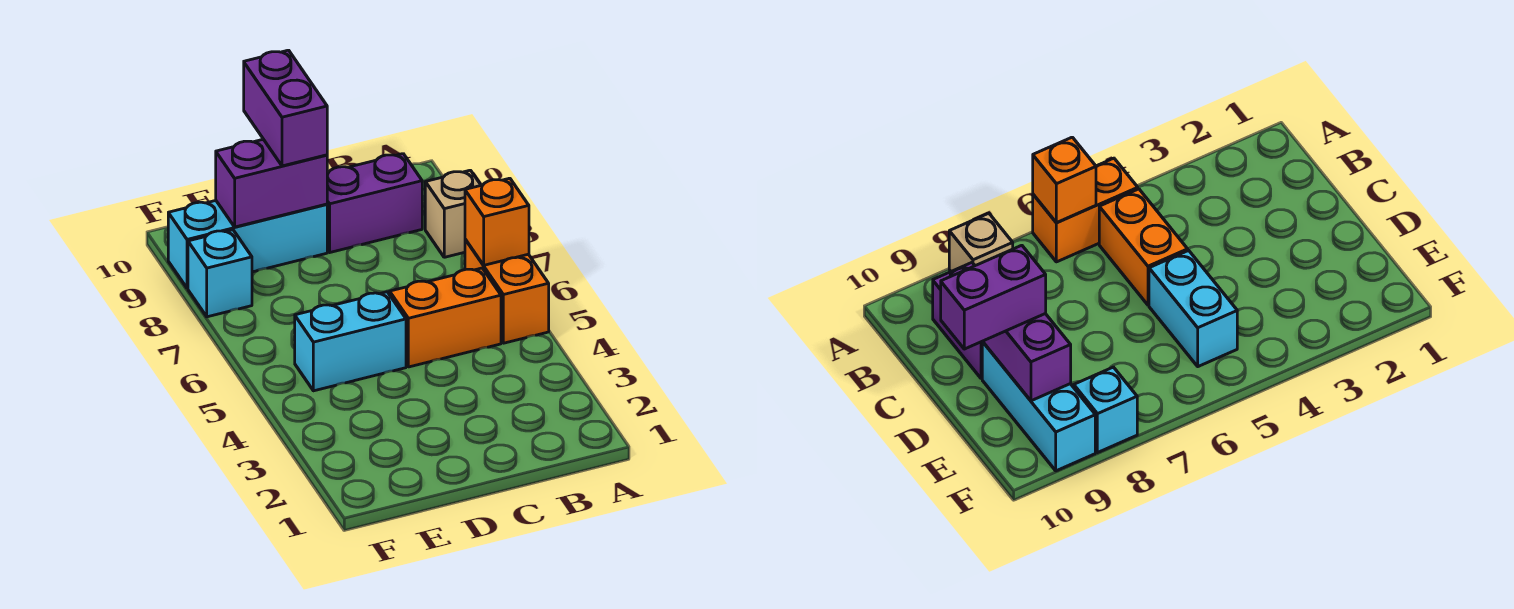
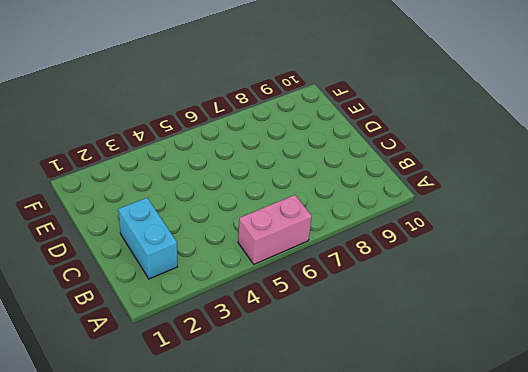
pink 1x2 brick [238,195,312,264] -> orange 1x2 brick [465,239,549,343]
cyan 1x2 brick [118,198,178,279] -> cyan 1x2 brick moved to [295,292,406,391]
none -> tan 1x1 brick [425,170,481,257]
none -> orange 1x2 brick [390,268,501,367]

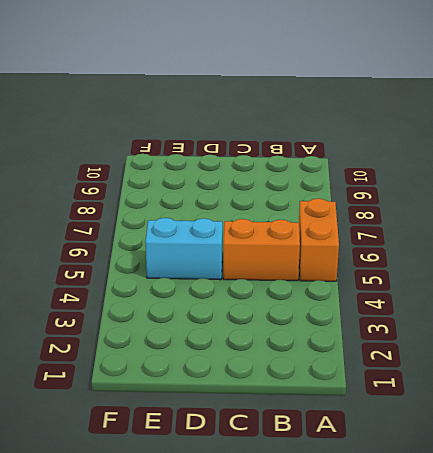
none -> tan 1x1 brick [425,170,481,257]
none -> purple 1x2 brick [327,154,422,252]

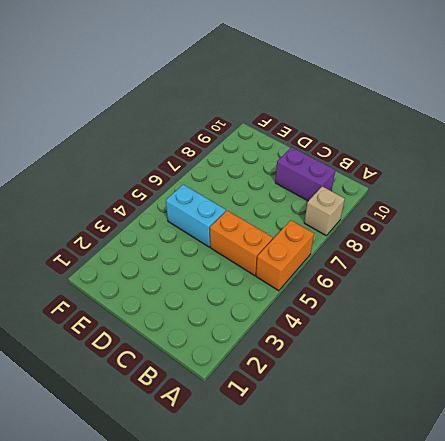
none -> cyan 1x3 brick [168,201,327,288]
none -> cyan 1x1 brick [188,230,252,317]

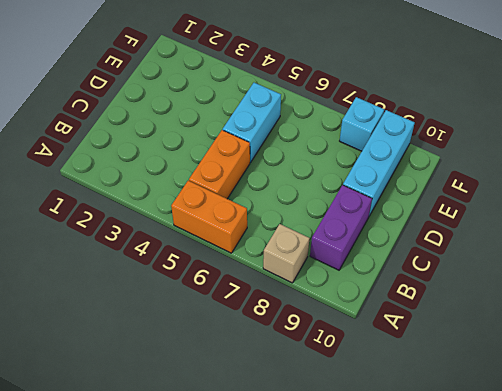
none -> orange 1x1 brick [465,178,529,265]
none -> purple 1x2 brick [216,139,327,227]

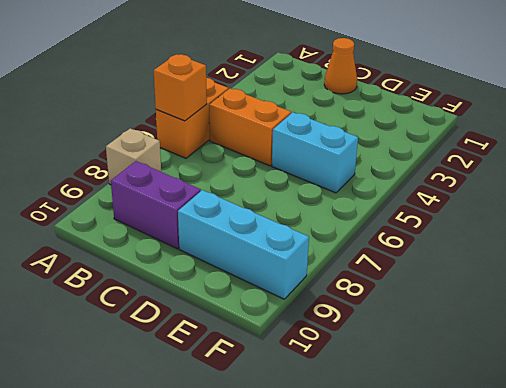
orange 1x1 cone [324,38,357,94] -> none
none -> cyan 1x1 brick [188,230,252,317]
none -> purple 1x2 brick [216,139,327,227]

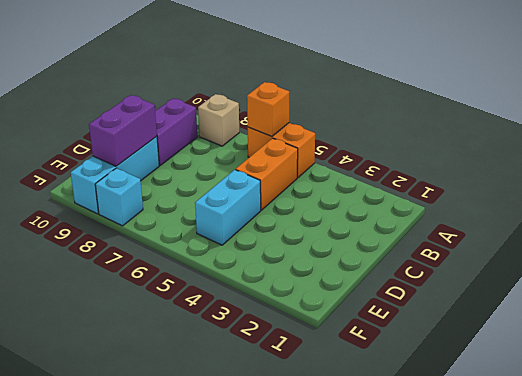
none -> purple 1x2 brick [244,50,327,166]

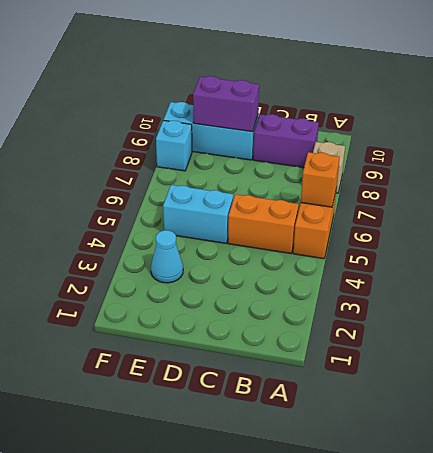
cyan 1x1 cone [151,230,183,283] -> none
none -> purple 1x2 brick [244,50,327,166]

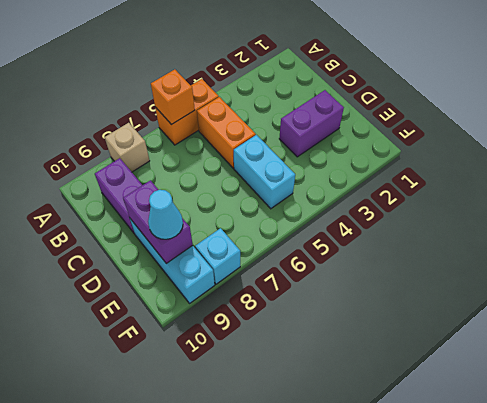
purple 1x2 brick [279,90,344,157] -> purple 1x2 brick moved to [244,50,327,166]
cyan 1x1 cone [148,190,183,239] -> none

